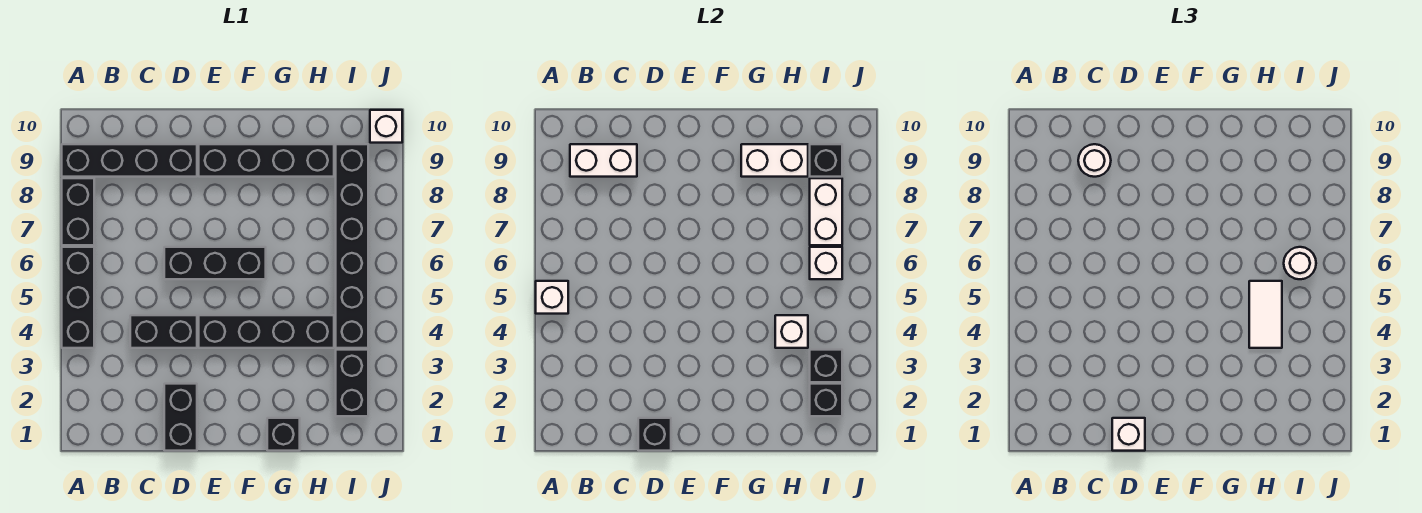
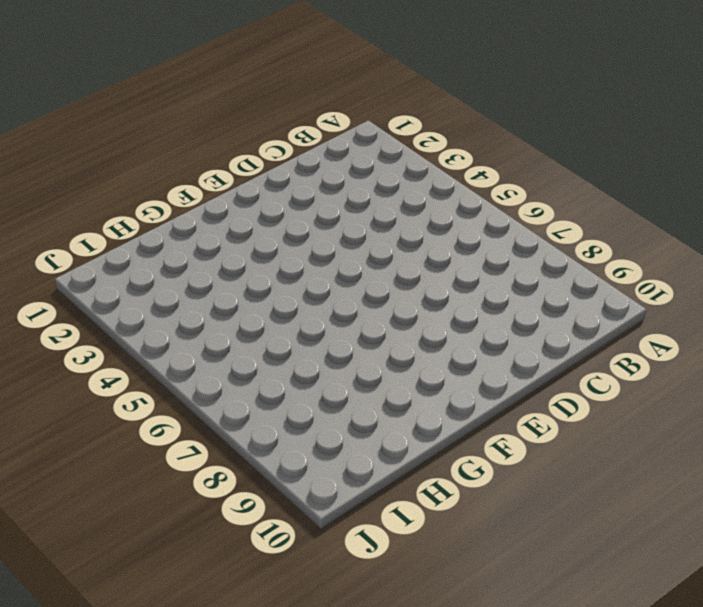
none -> black 1x3 brick [62,247,94,348]
none -> black 1x2 brick [62,178,94,245]
none -> black 1x4 brick [62,144,197,177]

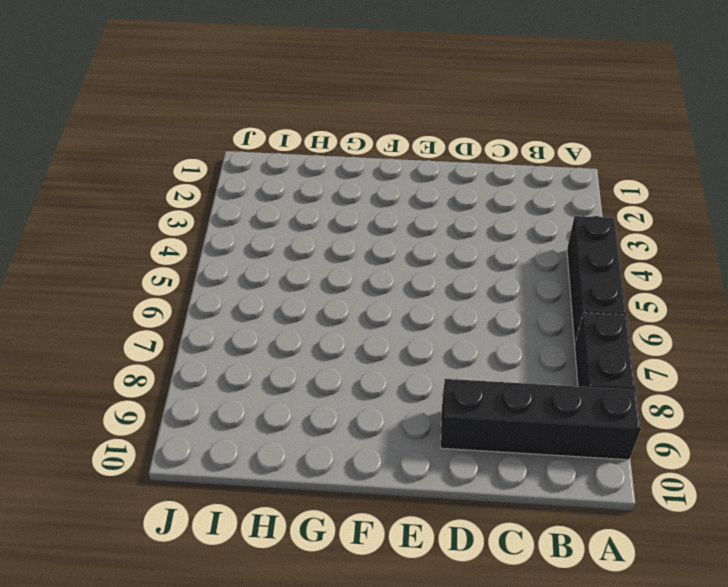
none -> black 1x2 brick [130,315,197,348]
none -> black 1x2 brick [164,384,197,451]
none -> black 1x3 brick [164,247,266,279]

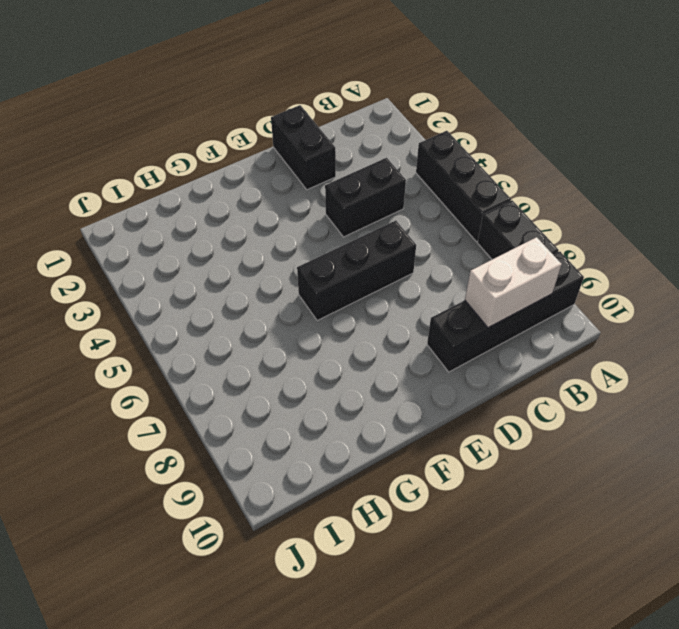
none -> black 1x4 brick [199,315,334,348]
none -> black 1x4 brick [199,144,334,177]
none -> black 1x1 brick [267,418,300,451]

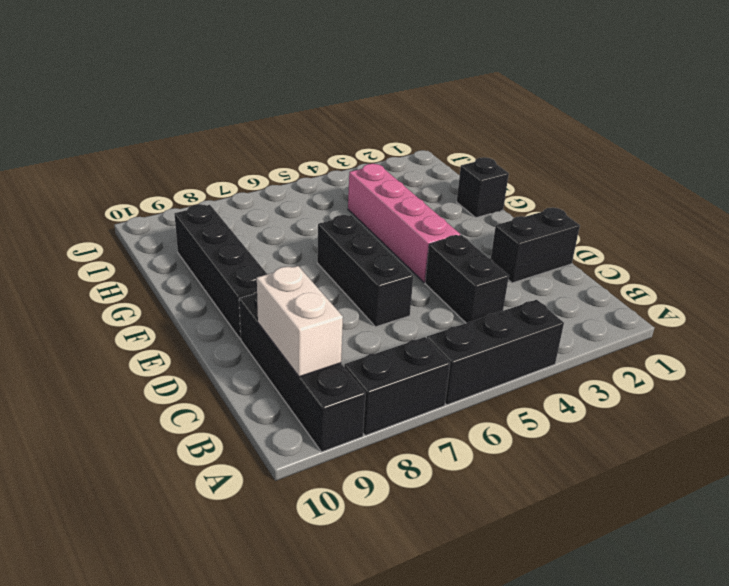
pink 1x4 brick [348,164,460,283] -> black 1x4 brick [199,315,334,348]
none -> black 1x2 brick [336,350,368,416]
none -> black 1x6 brick [336,144,368,348]
none -> white 1x1 brick [370,110,402,143]

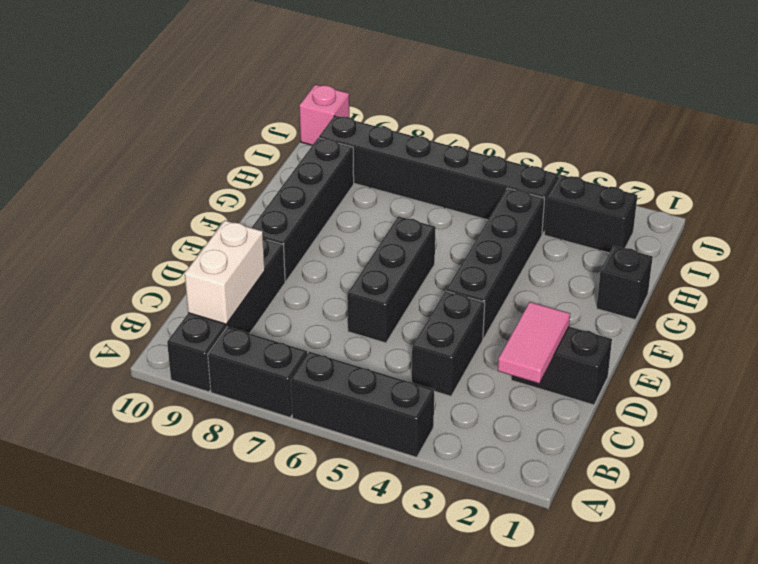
pink 1x2 tile [498,302,570,383] -> none
pink 1x1 brick [299,85,349,145] -> white 1x1 brick [370,110,402,143]
none -> white 1x1 brick [536,281,568,314]
none -> black 1x1 brick [638,418,671,451]
none -> white 1x2 brick [741,144,808,177]

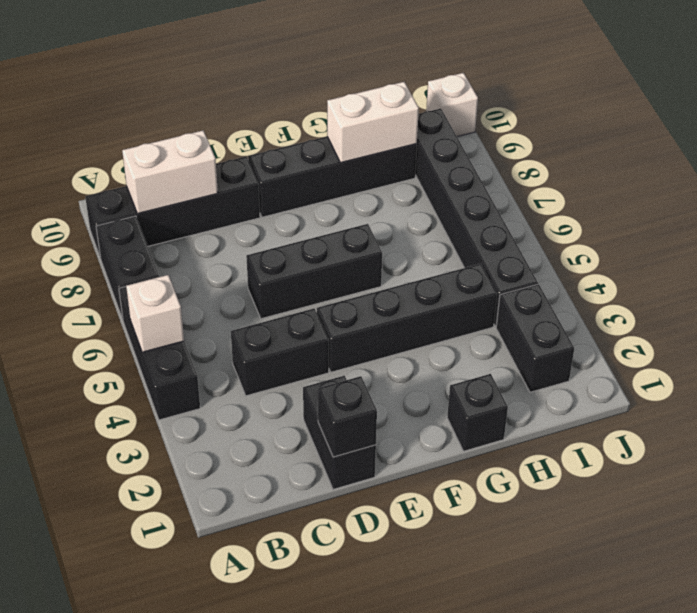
none -> white 1x1 brick [775,315,808,348]
none -> black 1x1 brick [810,384,842,416]
none -> black 1x1 brick [810,350,842,382]

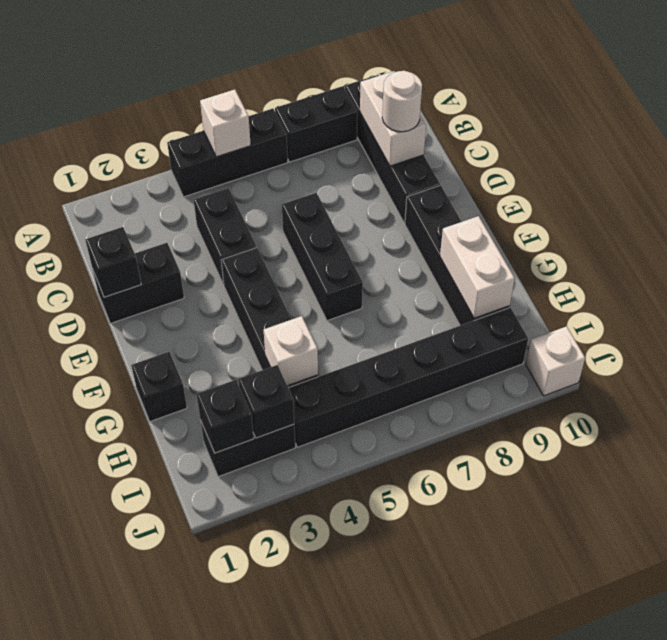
none -> white 1x1 brick [810,247,842,279]
none -> white 1x2 brick [810,178,842,245]
none -> black 1x1 brick [810,144,842,177]

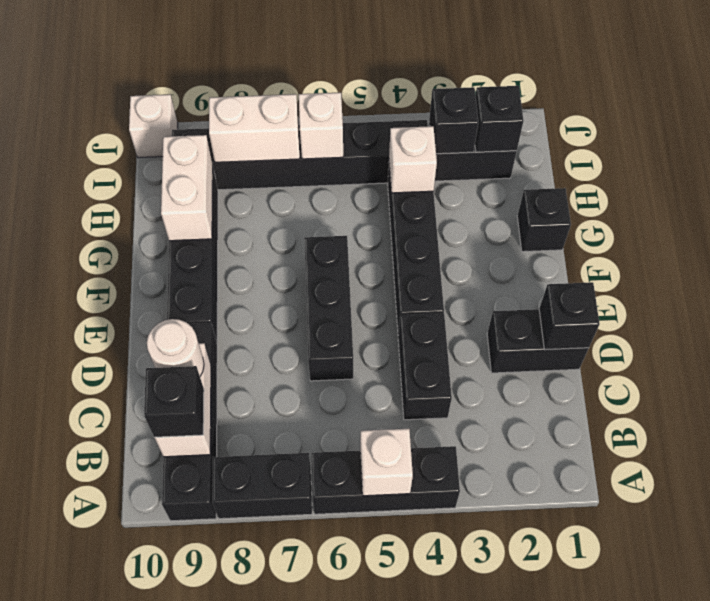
black 1x1 brick [144,366,204,437] -> black 1x1 brick moved to [810,144,842,177]
none -> white 1x1 brick [1112,418,1145,451]
none -> white 1x2 tile [1249,281,1282,348]
none -> white 1x1 round brick [1284,247,1316,279]

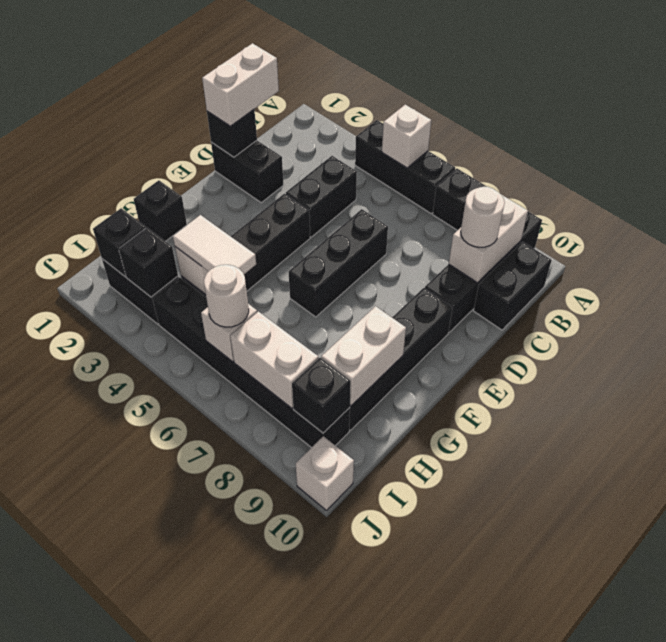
black 1x2 brick [474,242,552,330] -> none
white 1x2 brick [202,43,279,126] -> white 1x1 brick [1112,418,1145,451]

